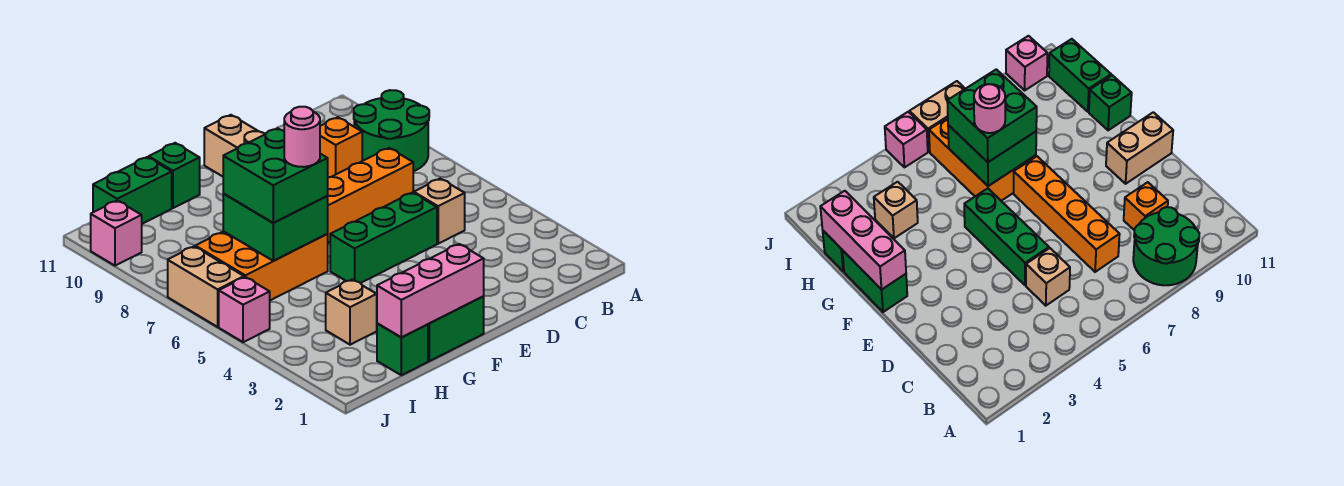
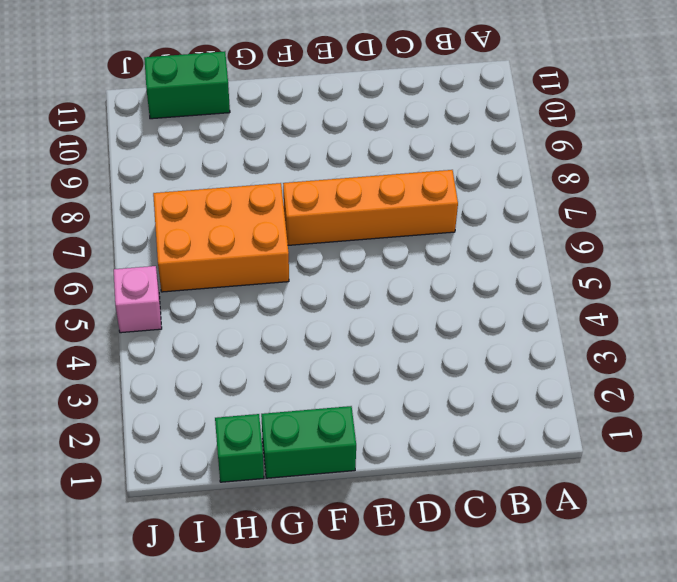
none -> green 2x2 round brick [354,90,429,171]
none -> tan 1x1 brick [414,178,465,244]
none -> orange 1x1 brick [320,117,362,177]

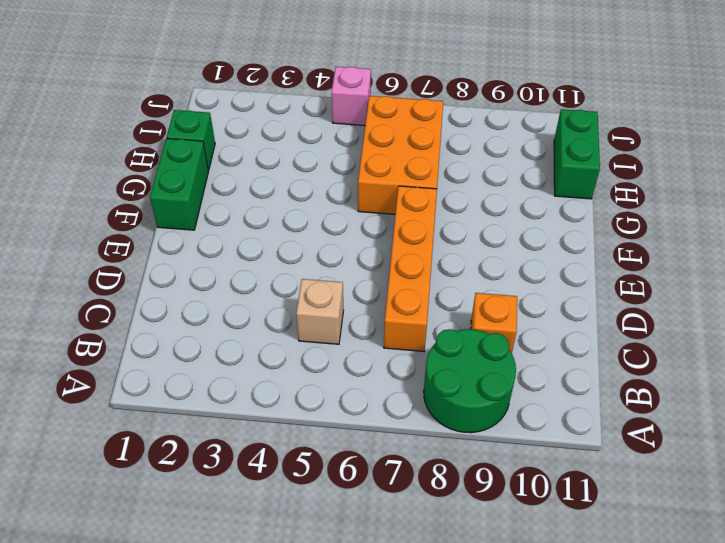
none -> green 1x3 brick [330,193,437,283]
none -> tan 1x2 brick [204,115,265,176]
none -> green 1x1 brick [149,143,200,208]

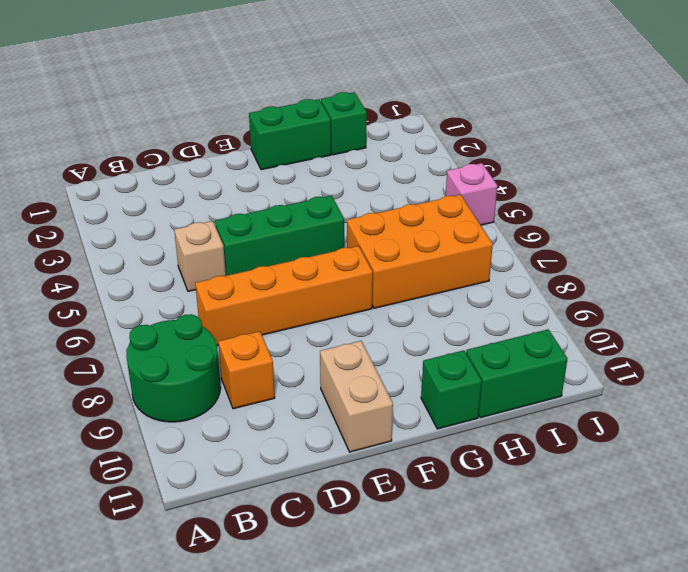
none -> tan 1x1 brick [326,279,377,345]
none -> tan 1x2 brick [168,247,244,327]
none -> pink 1x1 brick [91,201,142,266]

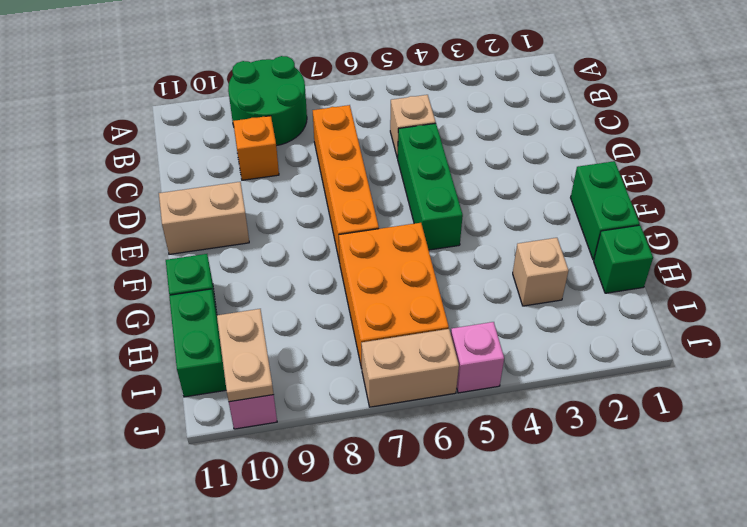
tan 1x2 plate [217,309,274,402] -> none
none -> pink 1x3 brick [377,244,484,337]
none -> green 2x2 brick [223,194,328,261]
none -> green 2x2 brick [223,128,328,223]

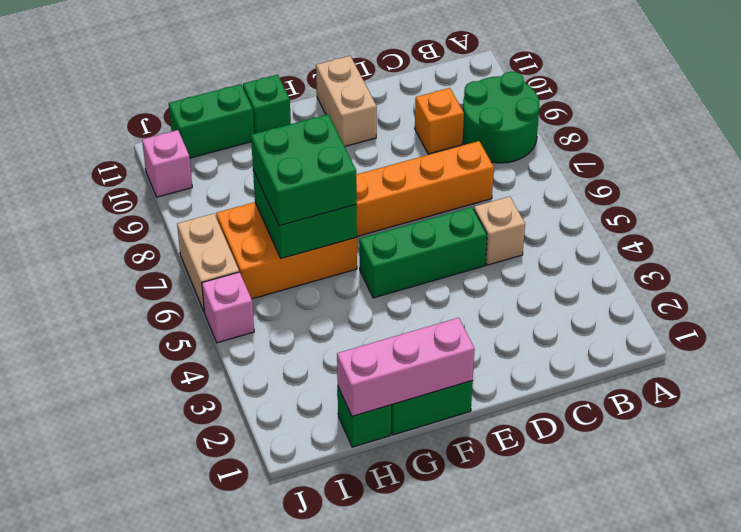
none -> tan 1x1 brick [326,279,377,345]
none -> pink 1x1 round brick [284,107,320,167]

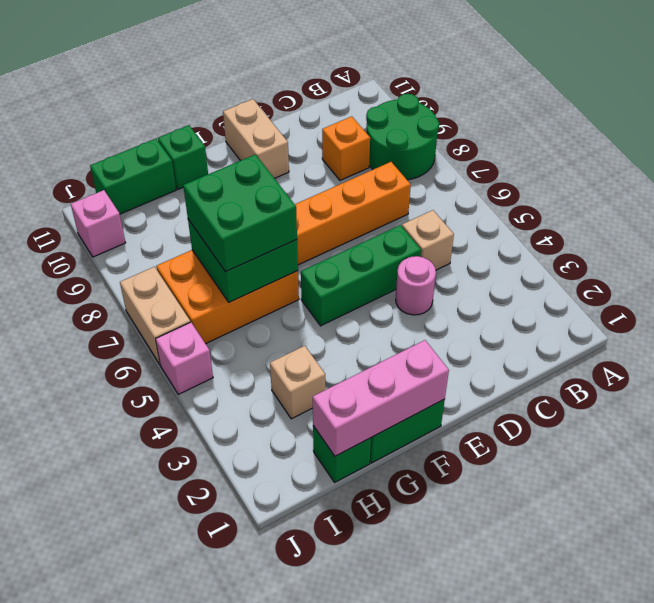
pink 1x1 round brick [396,256,436,315] -> pink 1x1 round brick moved to [284,107,320,167]

